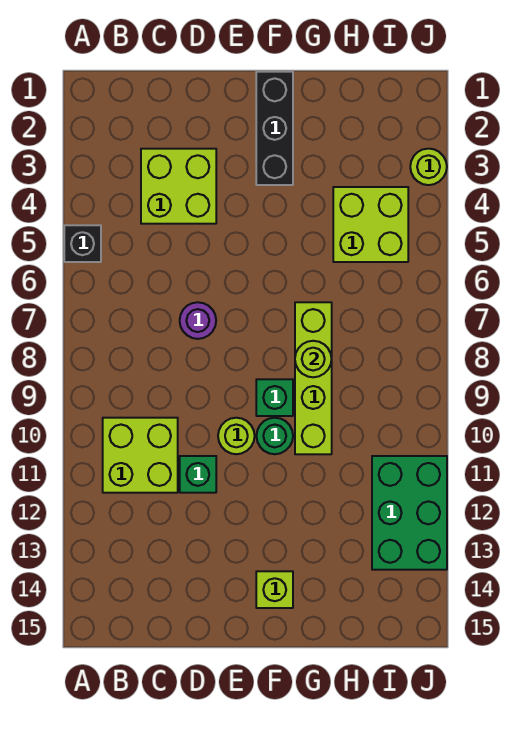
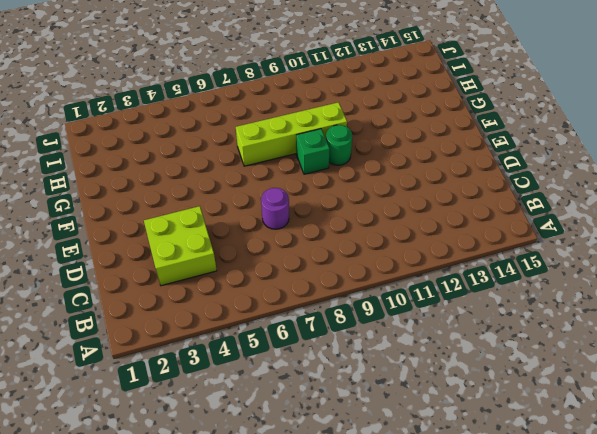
none -> black 1x1 brick [64,225,101,262]
none -> lime 2x2 brick [103,418,178,493]
none -> green 1x1 brick [180,456,216,493]

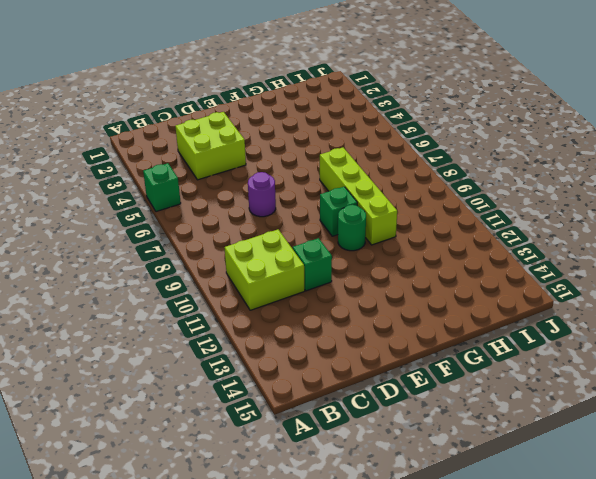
green 1x1 brick [143,163,181,212] -> black 1x1 brick [64,225,101,262]
none -> lime 1x1 round brick [218,418,255,454]
none -> black 1x3 brick [256,72,293,185]
none -> lime 1x1 brick [256,571,293,608]

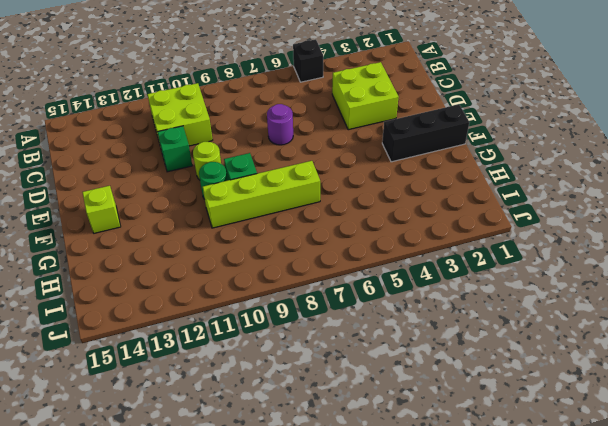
none -> lime 2x2 brick [333,187,408,262]
none -> green 2x3 brick [372,456,447,570]
none -> lime 1x1 round brick [410,149,447,185]

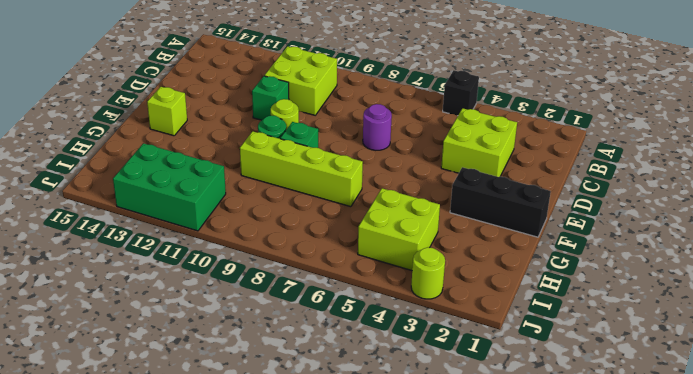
none -> lime 1x1 round brick [295,341,332,377]

